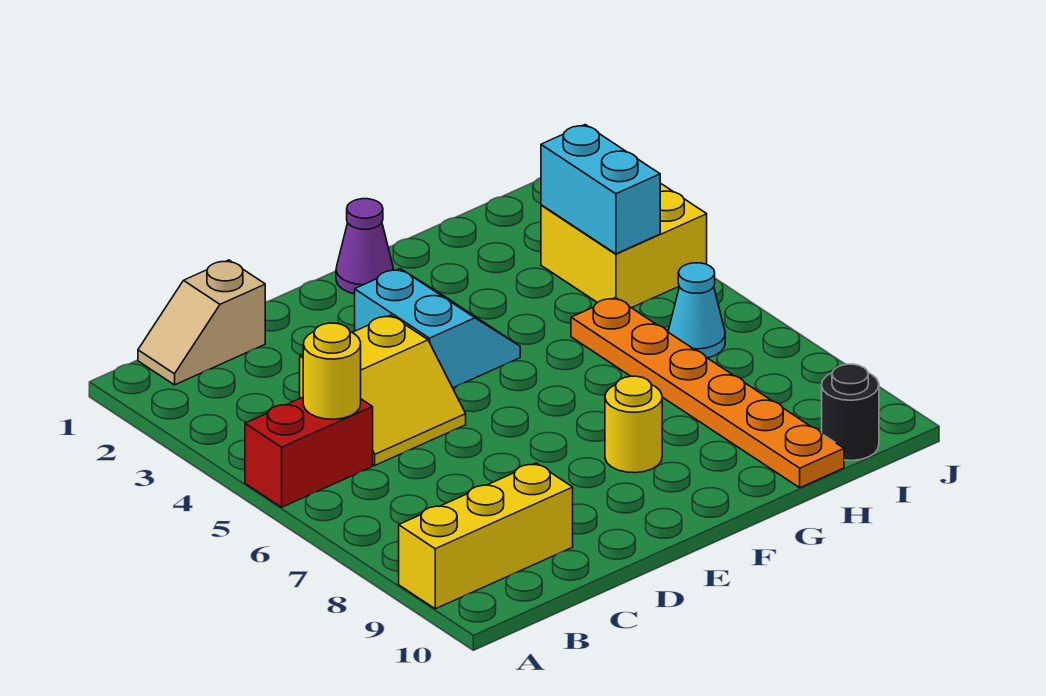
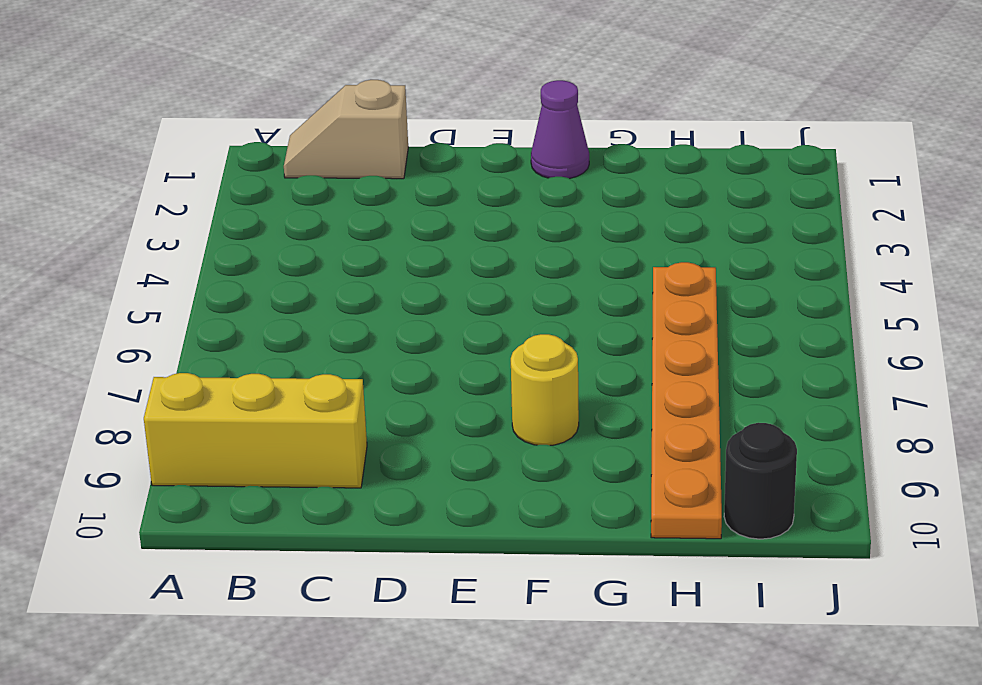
none -> red 1x2 brick [245,397,373,507]
none -> yellow 2x2 slope [300,315,466,465]
none -> cyan 2x2 slope [355,269,520,388]

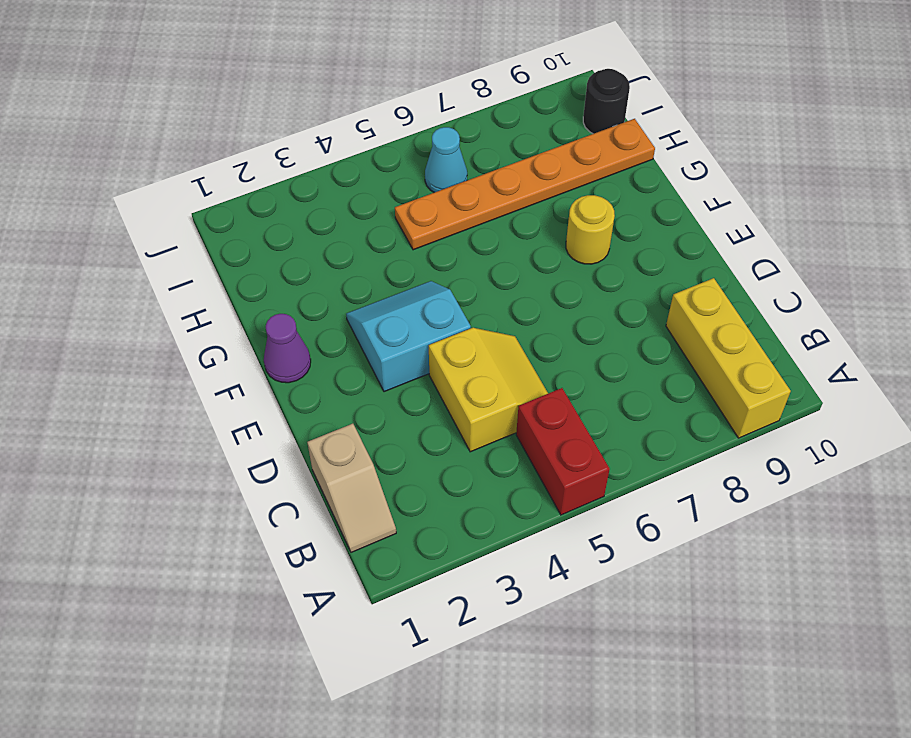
none -> yellow 2x2 brick [541,183,707,308]
none -> yellow 1x1 round brick [303,323,361,419]
none -> cyan 1x2 brick [541,125,660,254]

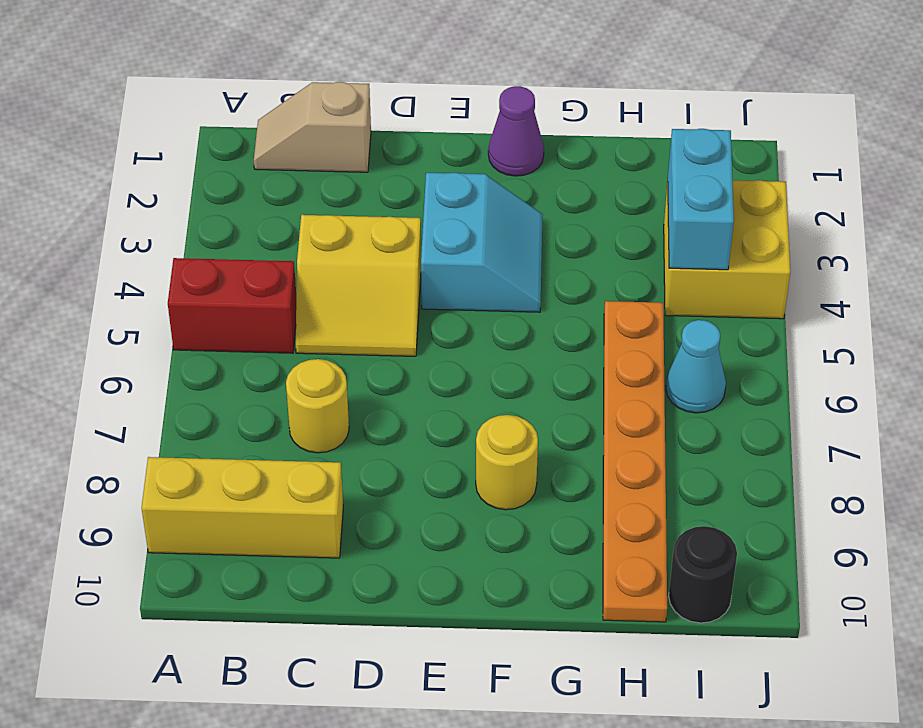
yellow 1x1 round brick [286,359,349,453] -> yellow 1x1 round brick moved to [303,323,361,419]

